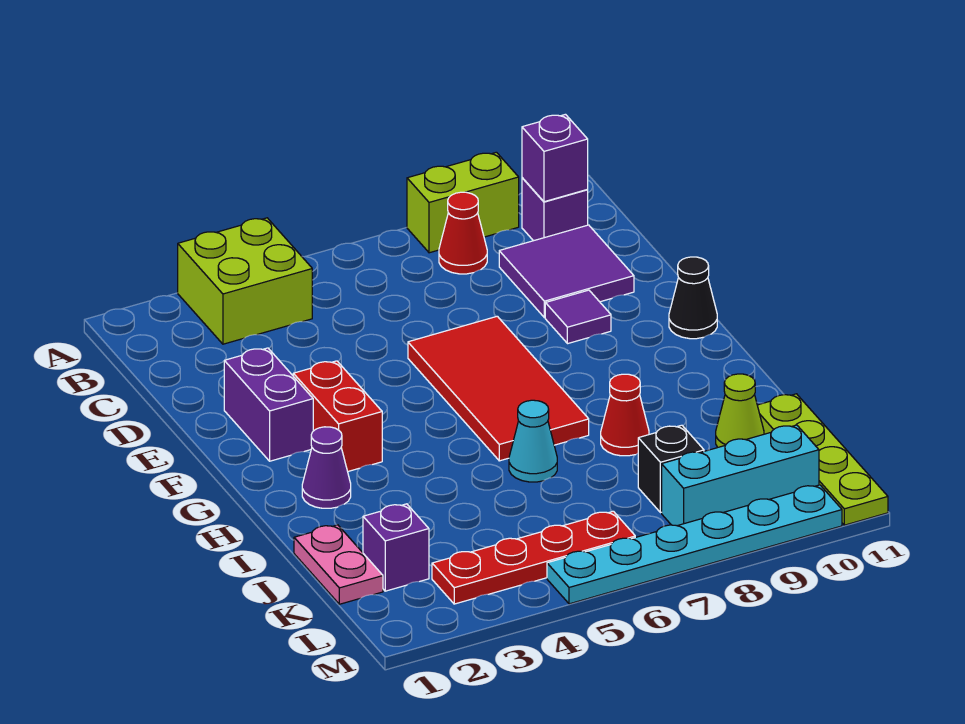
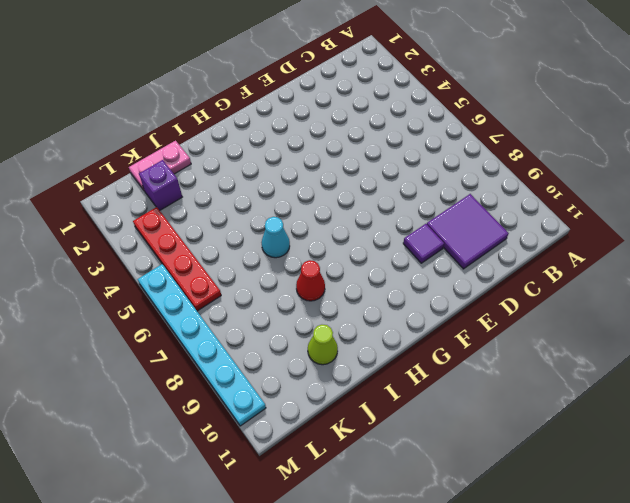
none -> lime 2x2 brick [178,218,312,344]
none -> lime 1x2 brick [407,152,519,253]
none -> red 1x1 cone [439,192,487,274]

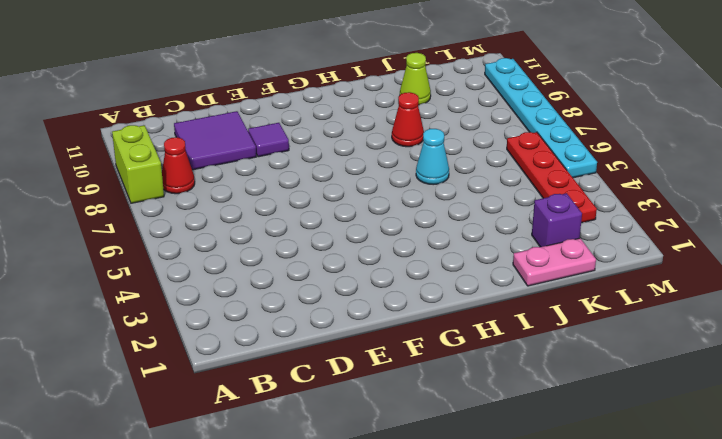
none -> lime 2x2 brick [178,218,312,344]
none -> purple 1x1 brick [522,178,588,241]
none -> purple 1x2 brick [224,348,313,461]

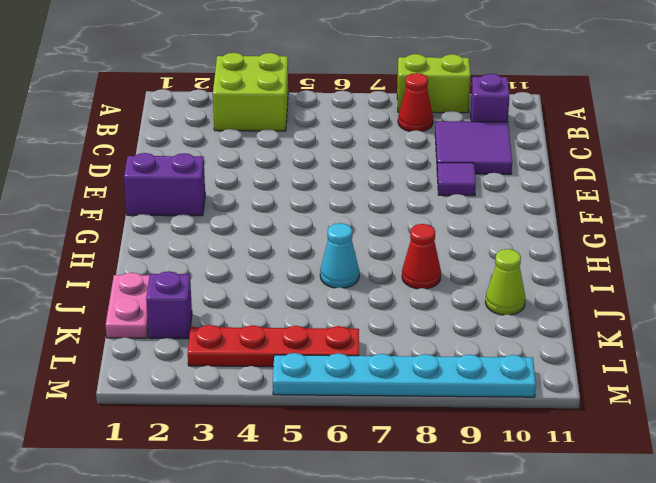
purple 1x2 brick [124,153,205,216] -> purple 1x2 brick turned to [224,348,313,461]
none -> red 2x4 tile [408,316,589,461]
none -> red 1x2 brick [293,361,382,471]
none -> black 1x1 cone [669,257,717,339]

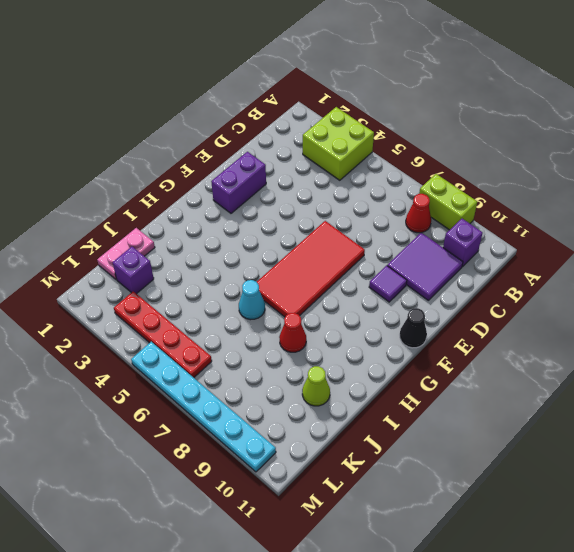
none -> red 1x2 brick [293,361,382,471]
none -> purple 1x1 cone [302,427,351,508]
none -> lime 1x4 plate [757,394,888,525]

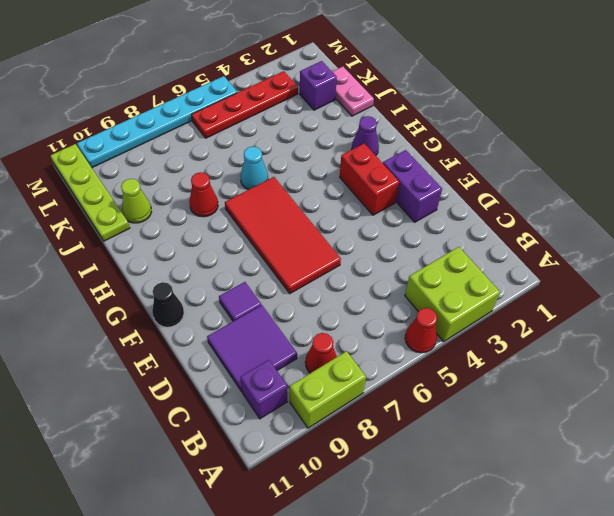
red 1x1 cone [405,308,437,353] -> none
none -> black 1x1 brick [638,425,704,513]
none -> cyan 1x3 brick [662,425,819,526]
none -> purple 1x1 brick [522,114,588,202]

